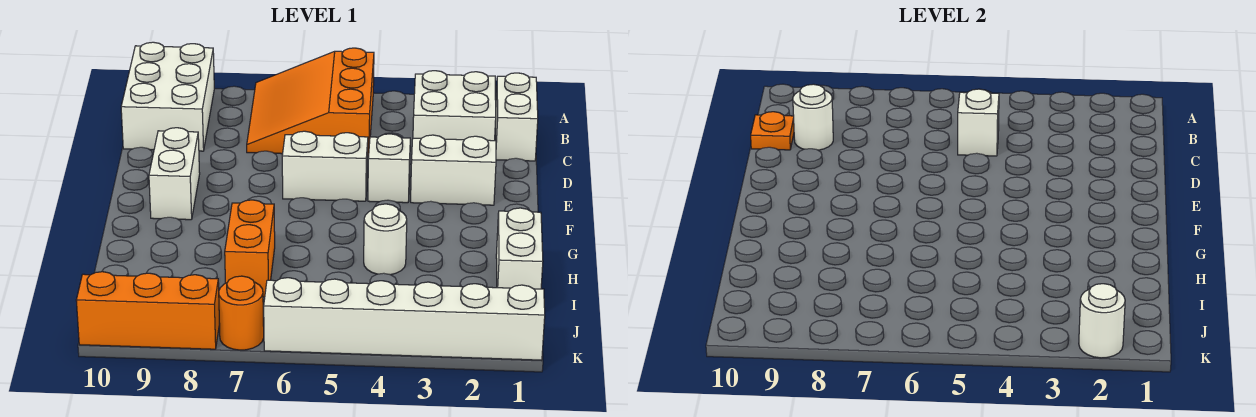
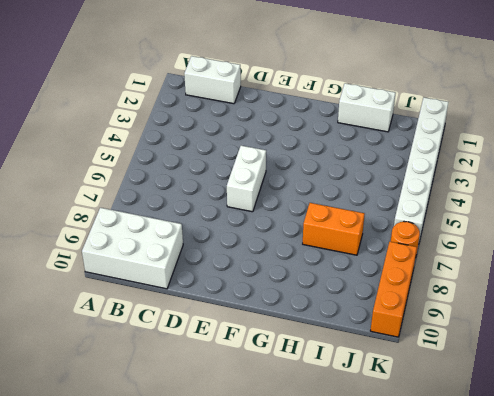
none -> orange 3x3 slope [247,48,374,156]
none -> white 2x2 brick [413,71,496,141]
none -> white 1x2 brick [411,135,496,205]

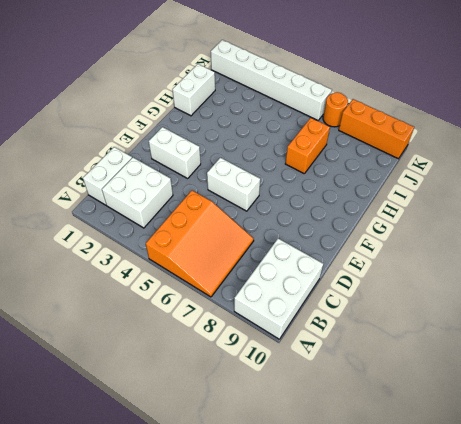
none -> white 1x1 brick [368,134,410,203]
none -> white 1x2 brick [149,128,200,220]
none -> white 1x1 round brick [364,204,407,275]

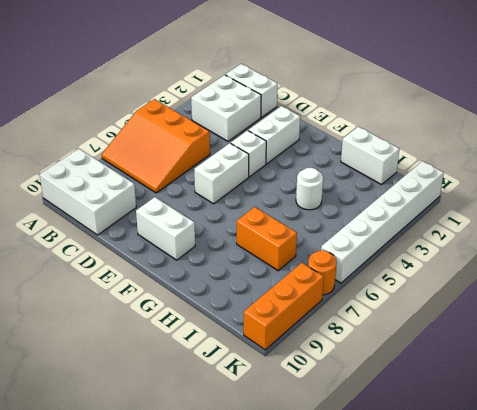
none -> white 1x1 brick [958,89,999,156]
none -> white 1x1 round brick [793,84,833,150]
none -> orange 1x1 plate [751,112,794,150]

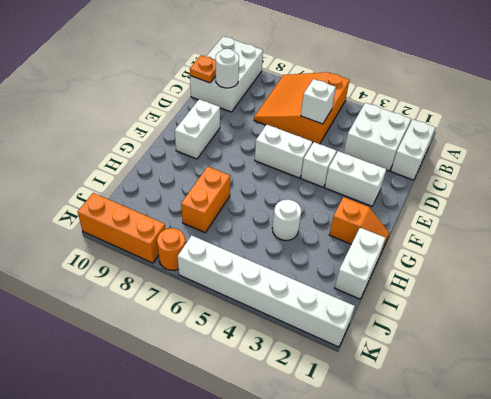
orange 1x2 slope [329,197,390,252] -> none
none -> white 1x1 round brick [1079,284,1125,358]

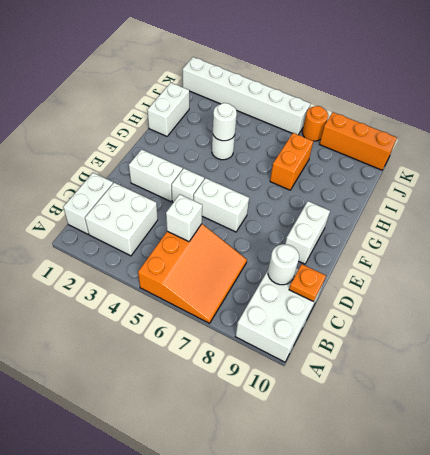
white 1x1 round brick [213,103,237,141] -> white 1x1 round brick moved to [1079,284,1125,358]

